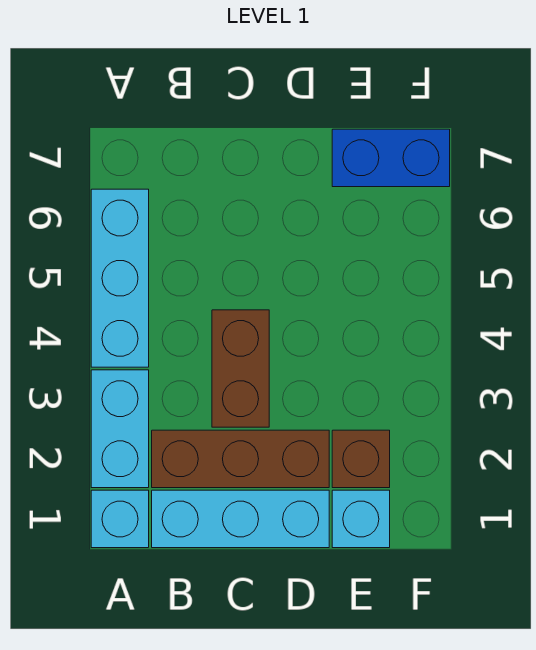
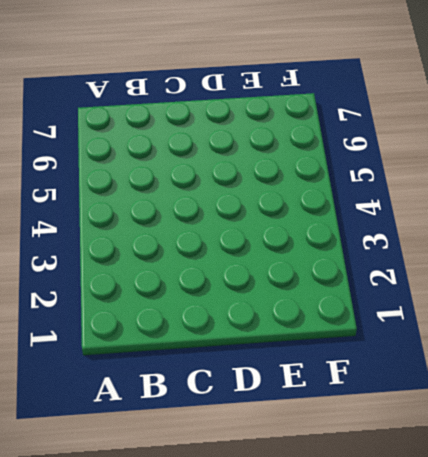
none -> cyan 1x1 brick [91,490,149,548]
none -> cyan 1x2 brick [91,370,149,488]

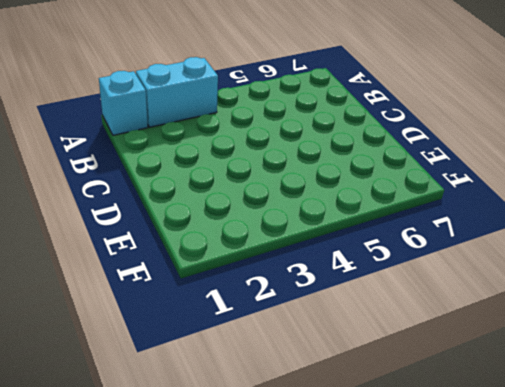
none -> cyan 1x3 brick [91,189,149,367]
none -> cyan 1x3 brick [152,490,329,548]

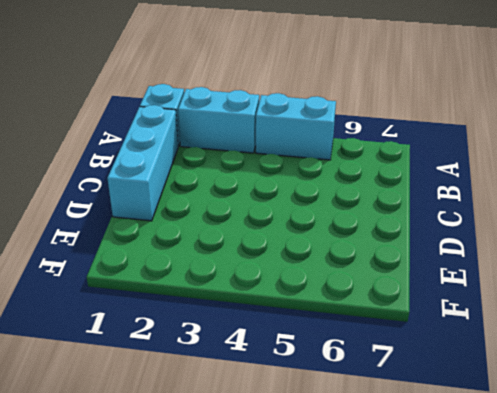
cyan 1x2 brick [256,93,336,160] -> cyan 1x3 brick [91,189,149,367]
none -> brown 1x3 brick [152,430,329,488]
none -> brown 1x2 brick [212,310,269,427]

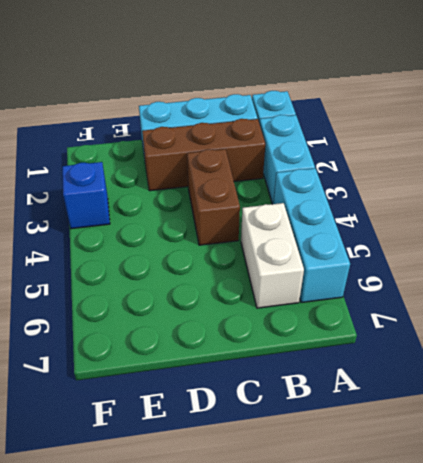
white 1x2 brick [241,203,304,308] -> none
blue 1x1 brick [62,162,110,229] -> none
none -> cyan 1x1 brick [332,490,390,548]
none -> brown 1x1 brick [332,430,390,488]

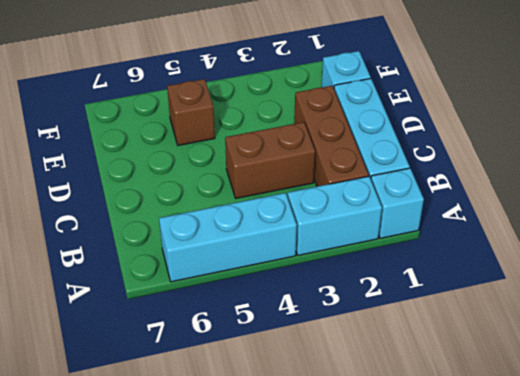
brown 1x1 brick [167,79,215,145] -> brown 1x1 brick moved to [332,430,390,488]
none -> blue 1x2 brick [332,129,450,187]

